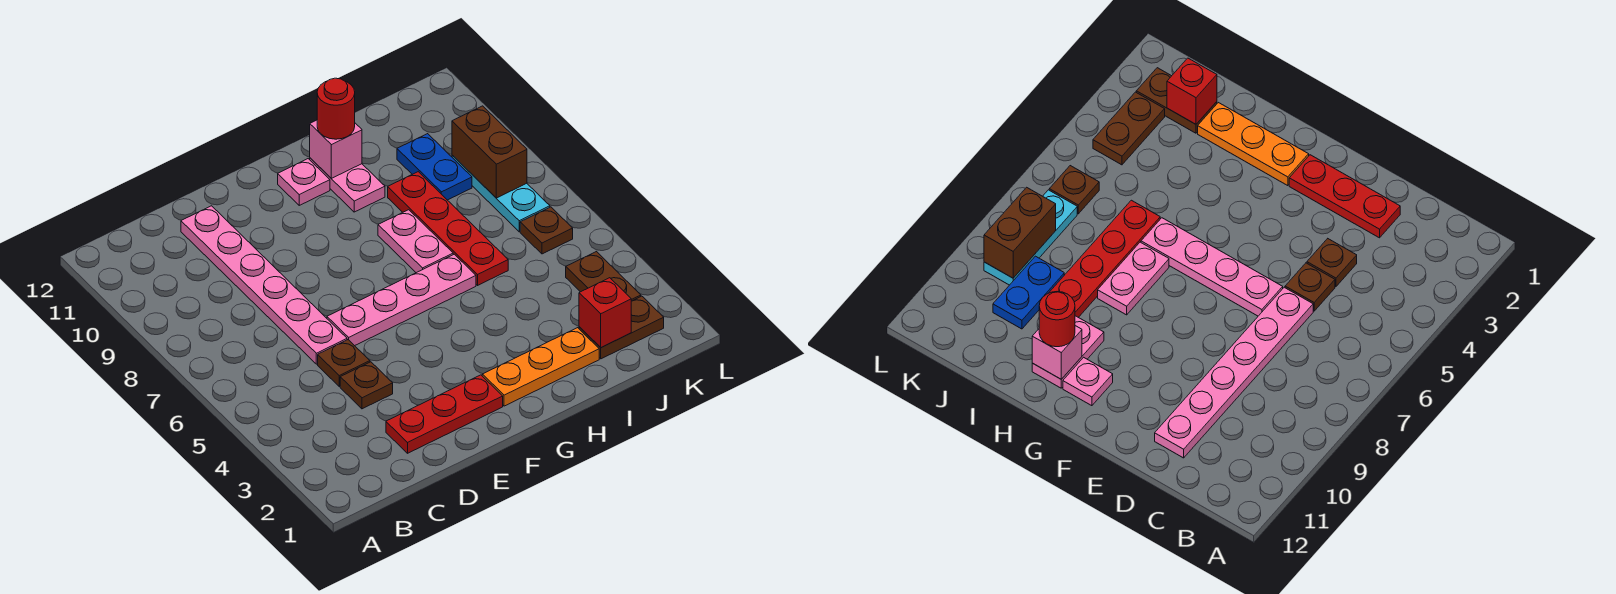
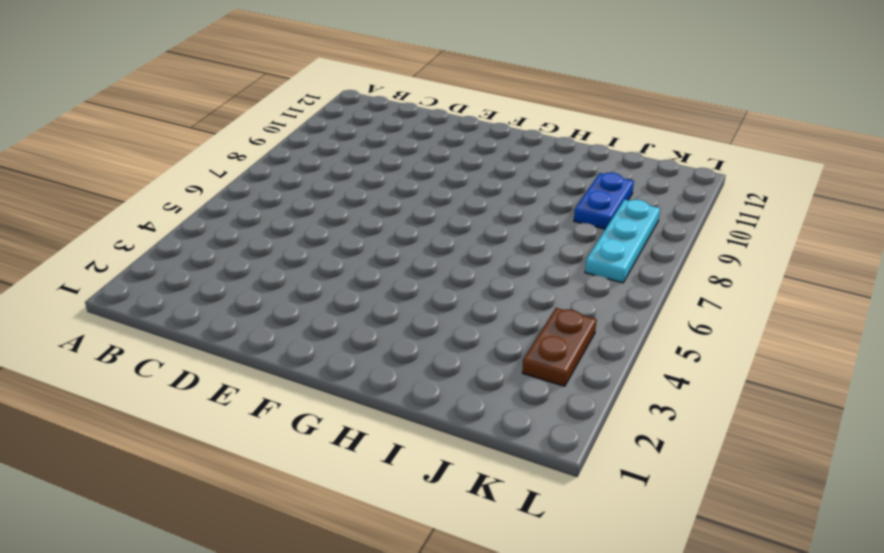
none -> red 1x3 plate [386,375,503,453]
none -> brown 1x1 plate [340,362,393,409]
none -> brown 1x1 plate [318,340,370,386]

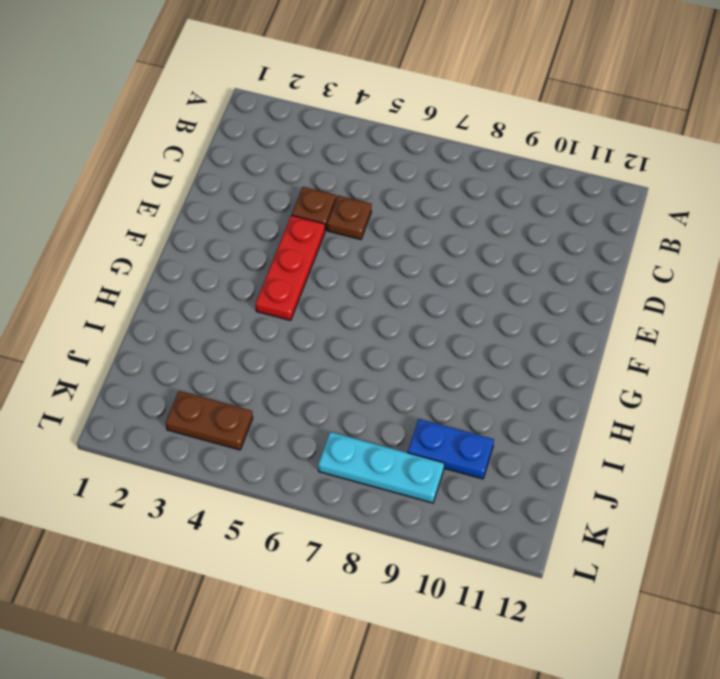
red 1x3 plate [256,215,325,320] -> red 1x3 plate moved to [386,375,503,453]
none -> pink 1x6 plate [181,206,347,364]
none -> pink 1x4 plate [327,254,476,346]
none -> orange 1x3 plate [482,328,599,406]

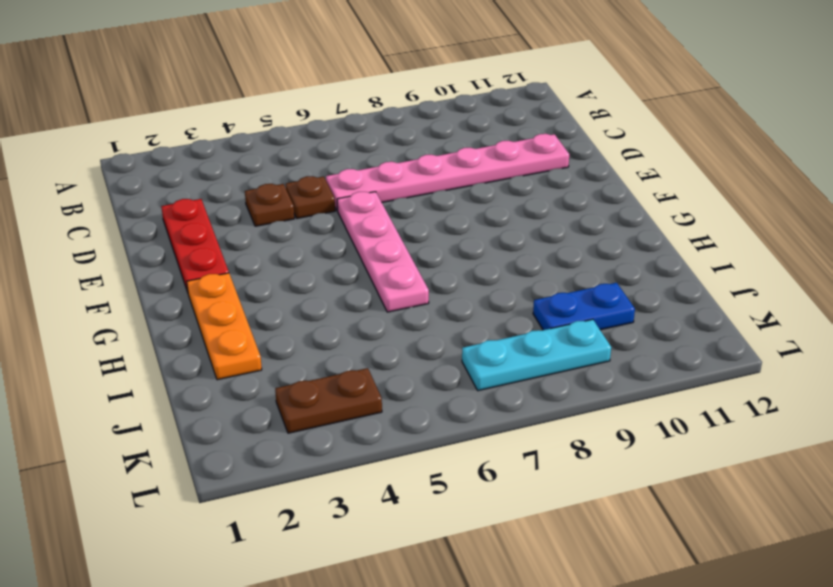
none -> pink 1x1 plate [278,159,330,205]
none -> pink 1x2 plate [378,210,453,273]
none -> pink 1x2 plate [310,158,385,212]

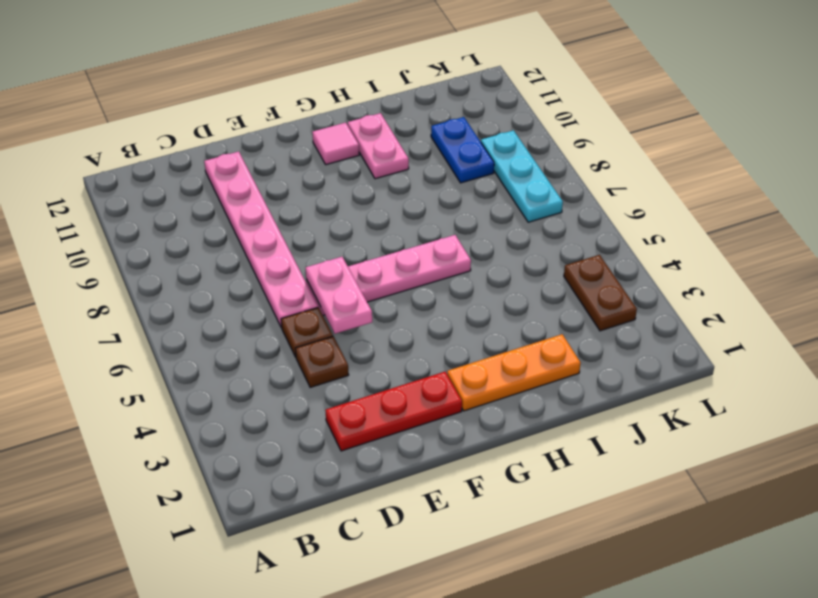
pink 1x2 plate [306,257,372,334] -> pink 1x2 plate moved to [378,210,453,273]
pink 1x1 tile [312,123,359,165] -> pink 1x1 plate [278,159,330,205]
none -> red 1x4 plate [388,172,508,285]
none -> brown 1x2 plate [579,296,664,359]
none -> brown 1x1 plate [520,207,573,254]

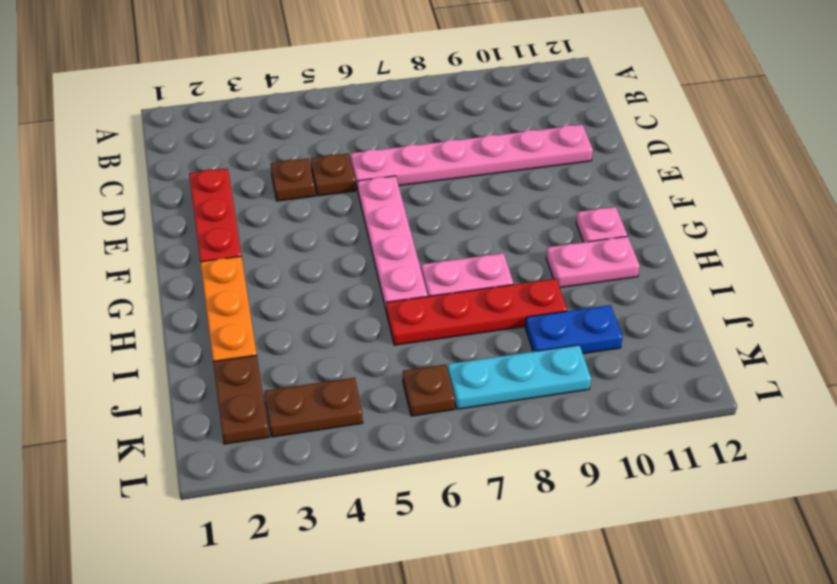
none -> pink 1x1 brick [310,120,362,178]
none -> red 1x1 brick [579,278,631,348]
none -> brown 1x2 brick [452,106,527,198]

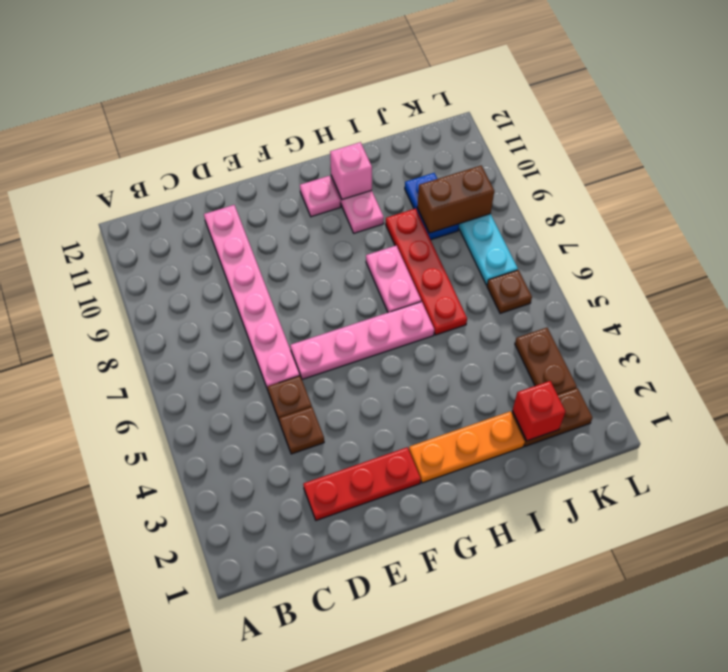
brown 1x2 brick [417,166,494,233] -> brown 1x2 brick turned to [452,106,527,198]
none -> red 1x1 round brick [317,78,355,139]

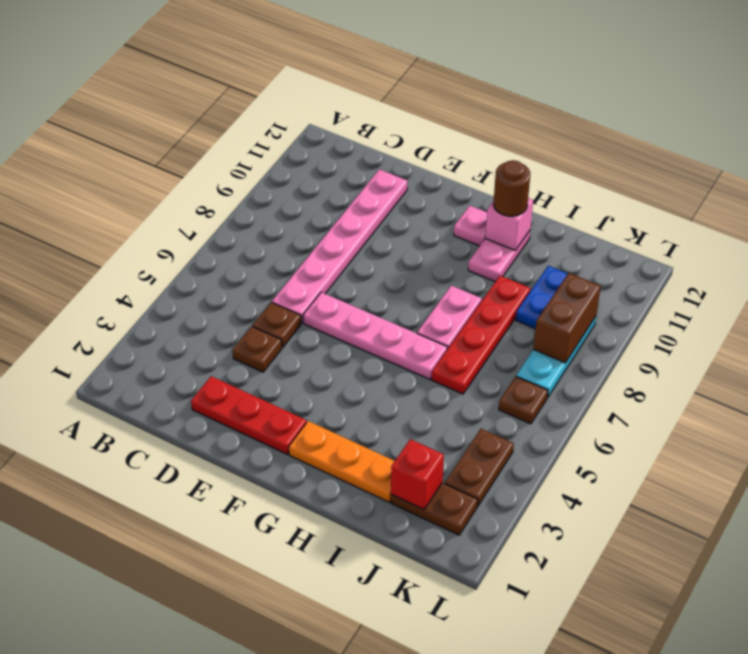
brown 1x1 round brick [494,160,530,216] -> red 1x1 round brick [317,78,355,139]

